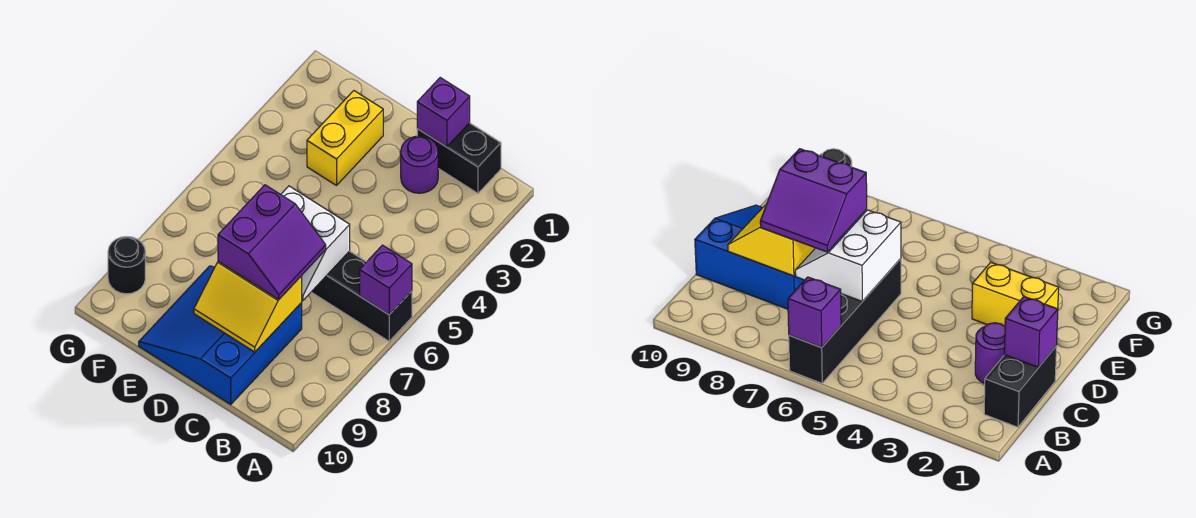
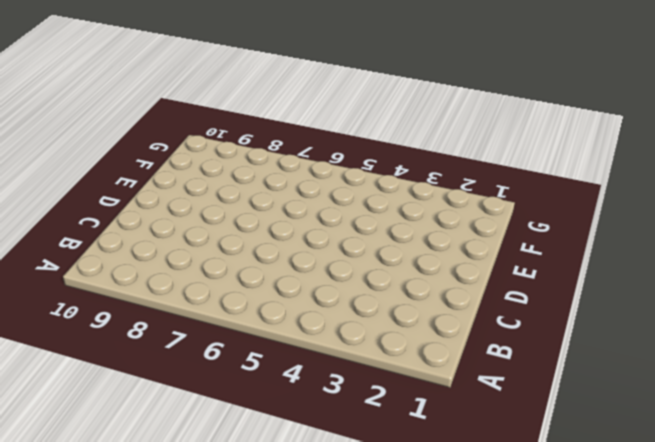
none -> black 1x4 brick [312,251,412,341]
none -> black 1x2 brick [417,123,501,193]

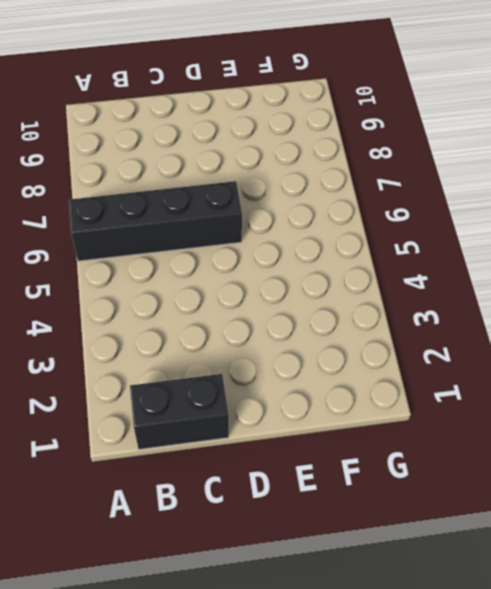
none -> purple 1x1 round brick [401,136,438,193]
none -> blue 3x3 slope [139,266,302,404]

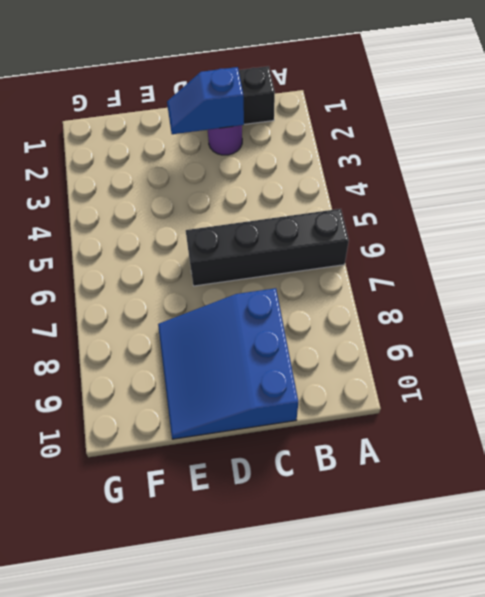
blue 1x2 slope [167,67,244,134] -> none
none -> yellow 1x2 brick [307,91,383,185]
none -> black 1x1 round brick [108,237,145,294]

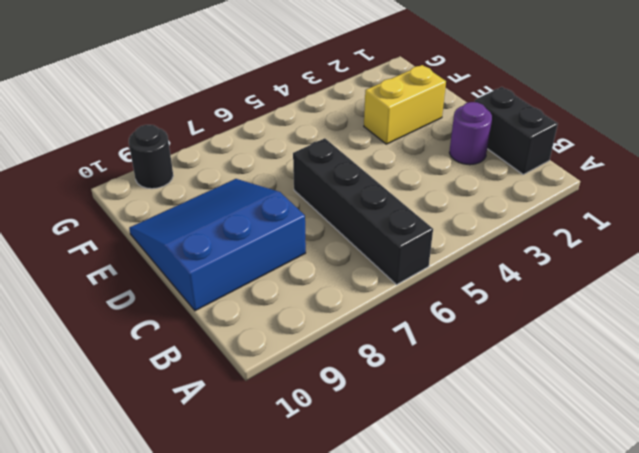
none -> purple 1x1 brick [360,245,412,315]
none -> purple 1x1 brick [417,78,470,147]

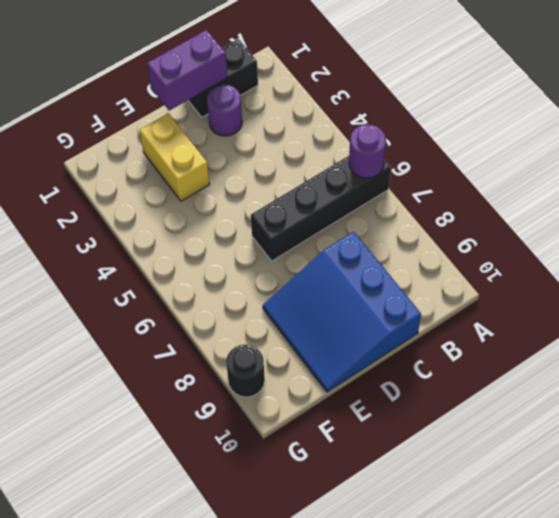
purple 1x1 round brick [349,124,386,178] -> purple 1x1 brick [360,245,412,315]
purple 1x2 brick [147,30,228,111] -> purple 1x1 brick [417,78,470,147]
none -> white 2x2 slope [281,186,350,301]
none -> yellow 2x2 slope [194,262,302,352]

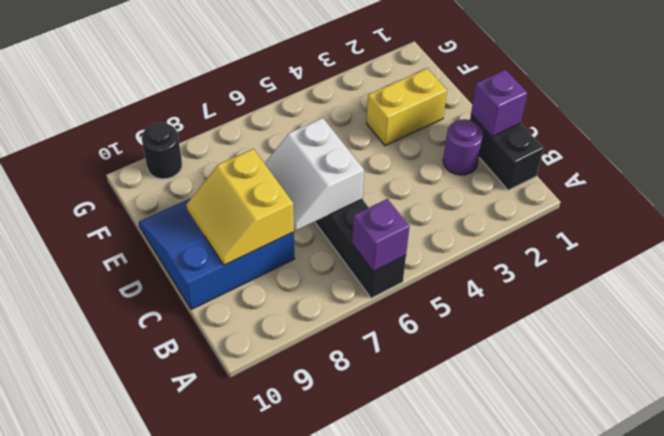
none -> purple 2x2 slope [218,185,326,299]

